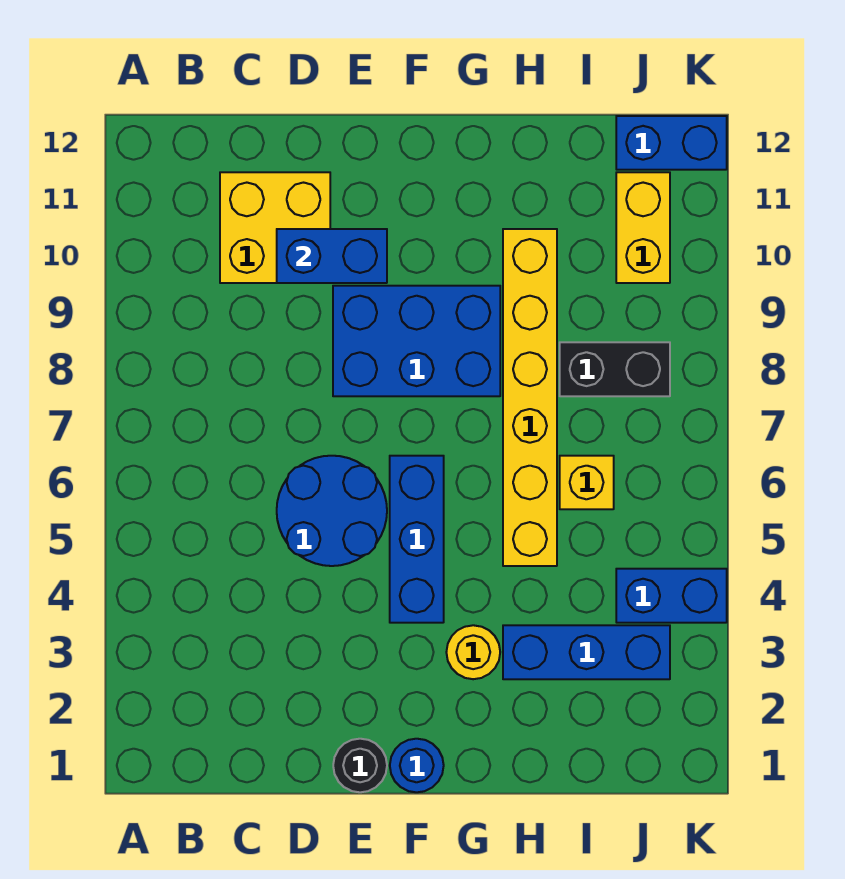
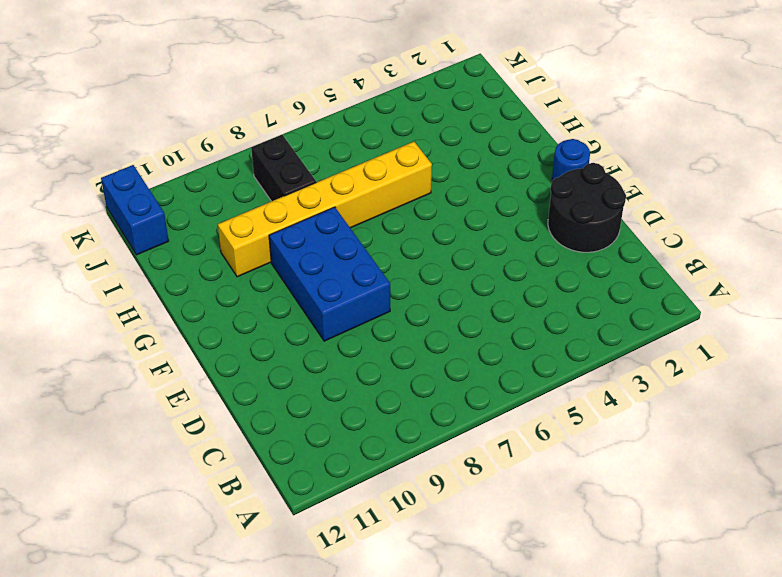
black 2x2 round brick [548,163,626,252] -> black 1x1 round brick [333,739,387,792]
none -> yellow 2x2 brick [220,172,330,283]
none -> blue 2x2 round brick [277,456,387,566]
none -> blue 1x3 brick [390,456,444,623]

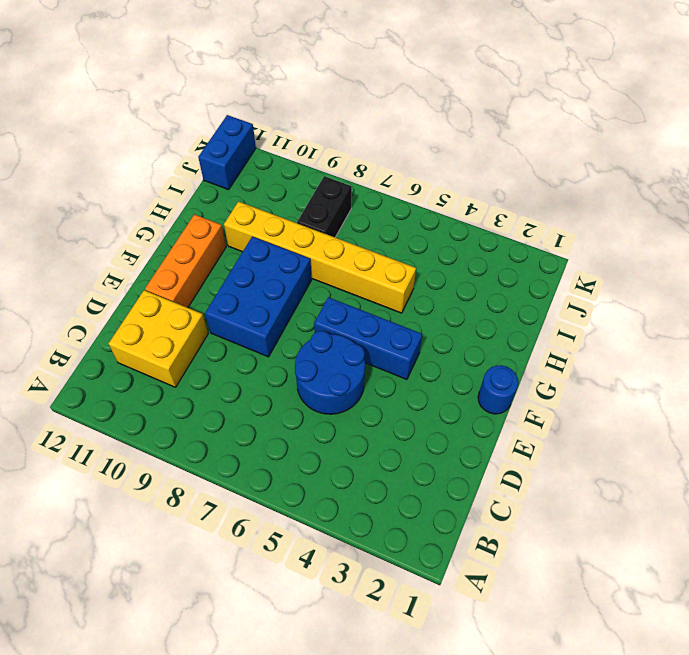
orange 1x3 brick [145,214,226,308] -> none
none -> black 1x1 round brick [333,739,387,792]
none -> yellow 1x1 round brick [446,625,500,679]
none -> blue 1x3 brick [503,625,670,679]

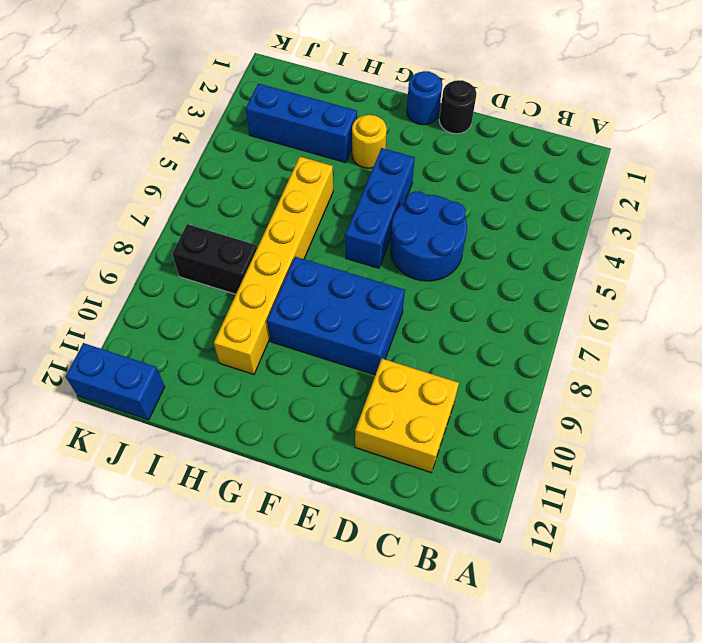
none -> yellow 1x1 brick [560,456,614,509]
none -> blue 1x2 brick [616,569,727,623]
none -> yellow 1x2 brick [616,172,670,283]

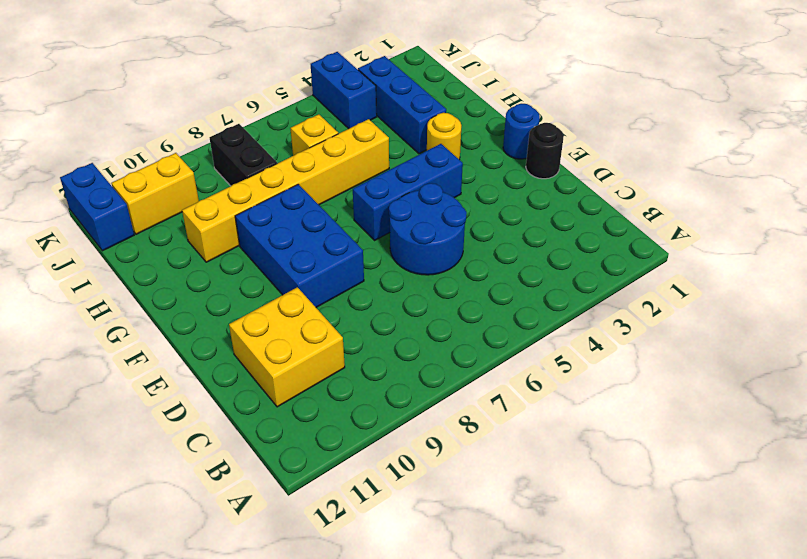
none -> blue 1x2 brick [277,229,387,283]

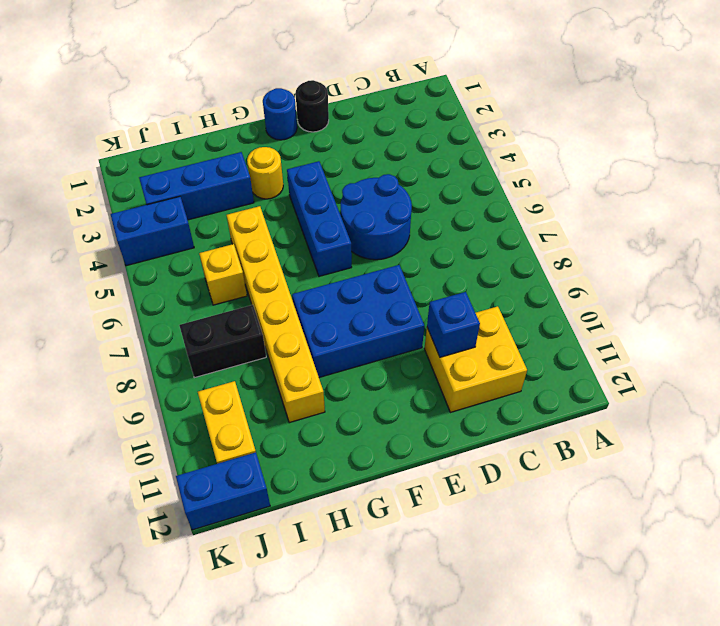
blue 1x1 brick [427,292,480,357] -> blue 1x2 brick [277,229,387,283]

